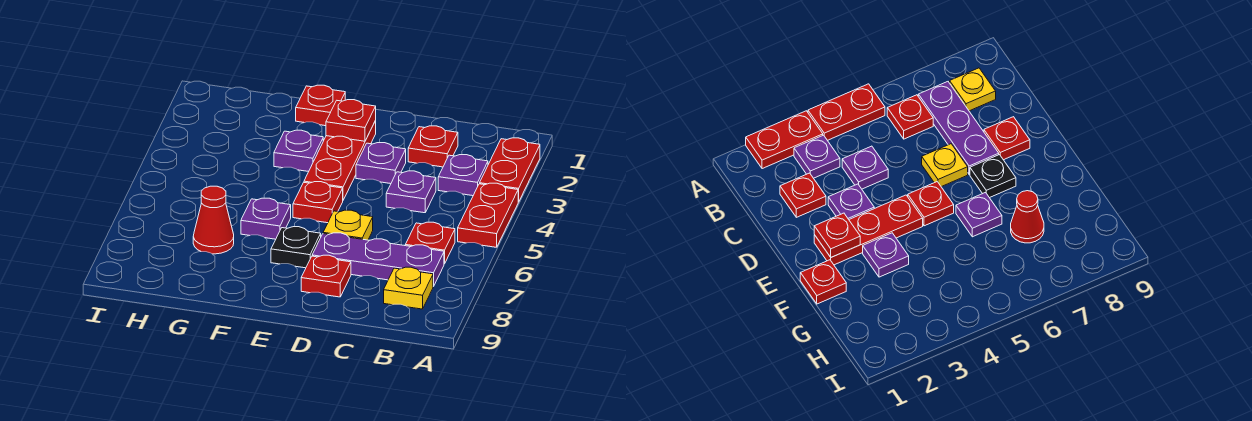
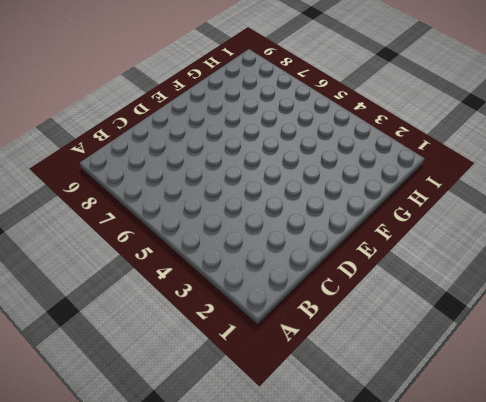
none -> red 1x2 plate [480,138,540,202]
none -> red 1x2 plate [458,183,518,247]
none -> purple 1x1 plate [438,155,488,196]

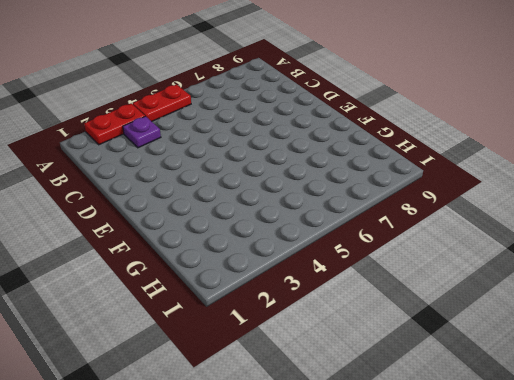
none -> red 1x1 plate [405,222,455,264]
none -> purple 1x3 plate [312,233,444,287]
none -> yellow 1x1 plate [384,267,433,309]

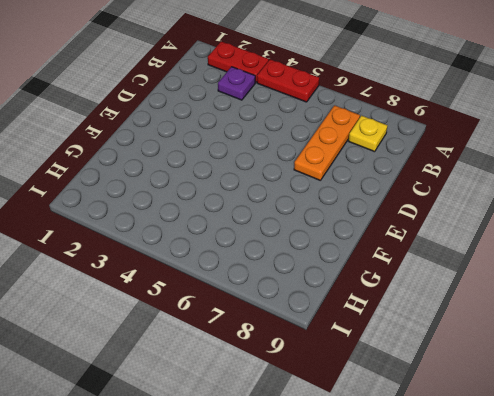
orange 1x3 plate [294,105,360,181] -> purple 1x3 plate [312,233,444,287]
none -> red 1x1 plate [405,222,455,264]
none -> red 1x1 plate [408,126,458,167]
none -> purple 1x1 plate [386,171,436,213]

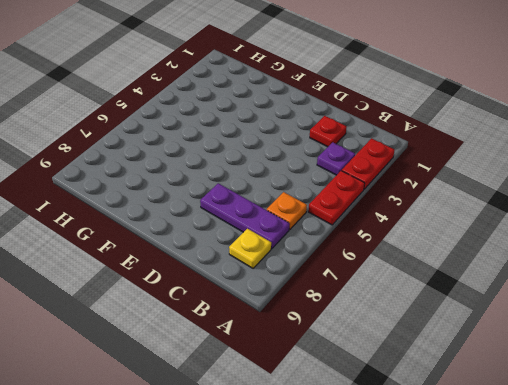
orange 1x1 plate [267,192,307,230] -> red 1x1 plate [405,222,455,264]
none -> purple 1x1 plate [386,171,436,213]
none -> purple 1x1 plate [356,143,406,184]
none -> yellow 1x1 plate [323,210,373,240]

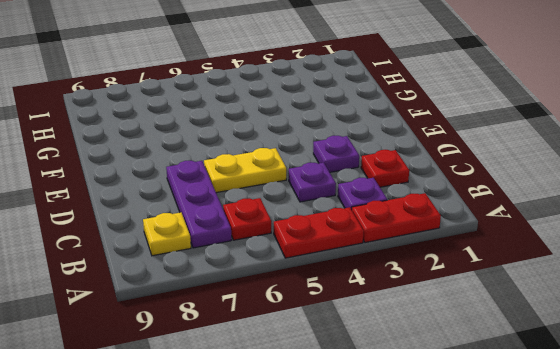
yellow 1x2 plate [204,148,286,193] -> yellow 1x1 plate [323,210,373,240]
none -> red 1x1 plate [301,255,351,297]
none -> red 1x3 plate [304,121,376,200]
none -> red 1x1 plate [293,182,343,223]

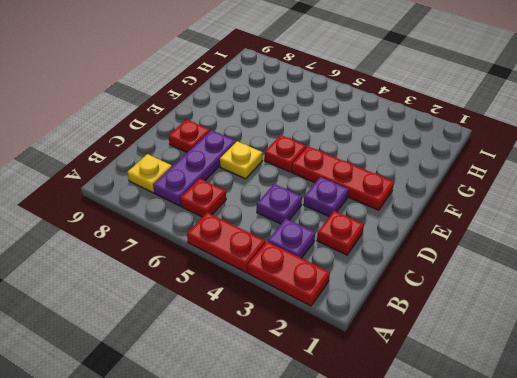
none -> black 1x1 plate [271,227,321,268]
none -> red 1x1 plate [296,85,345,126]
none -> purple 1x1 plate [274,130,323,172]

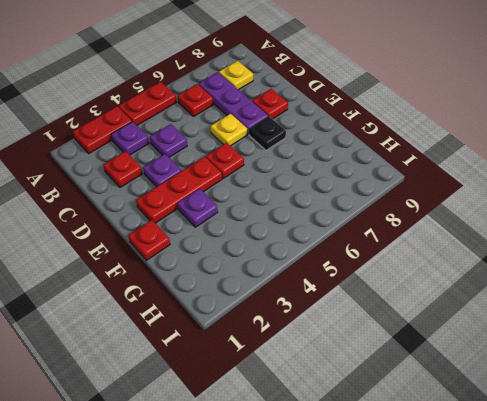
none -> purple 1x1 plate [241,198,291,239]
none -> red 1x1 cone [193,186,234,254]
none -> red 1x1 plate [326,100,376,141]

